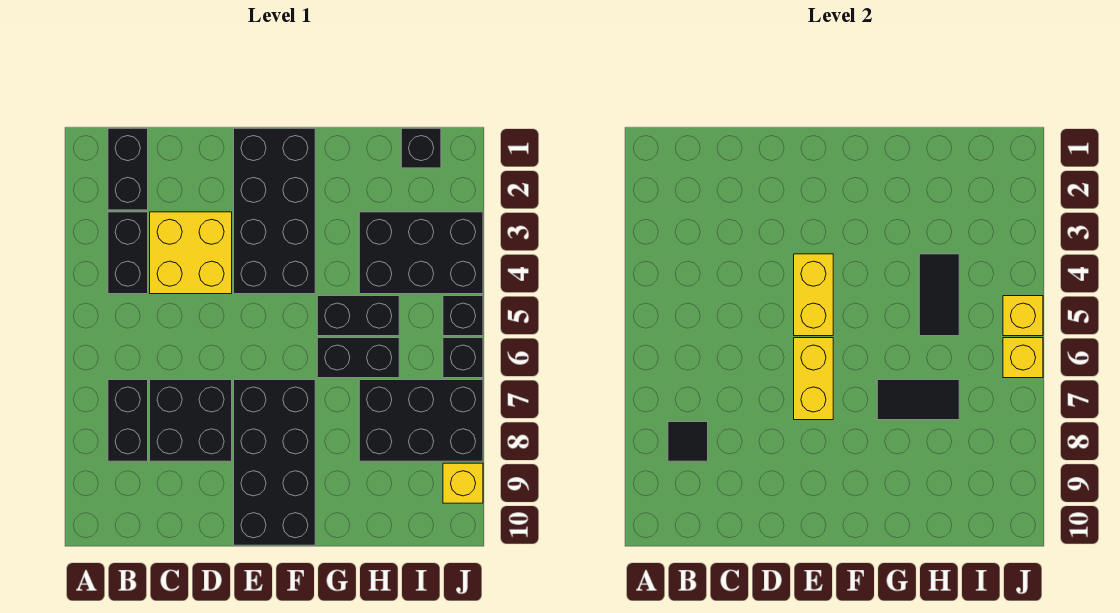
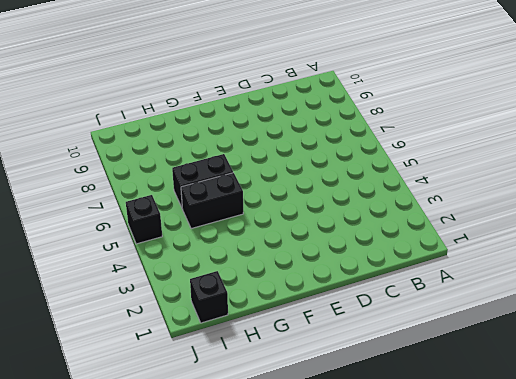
none -> black 1x2 brick [108,128,148,210]
none -> black 1x2 brick [108,212,148,294]
none -> black 1x2 brick [108,380,148,461]

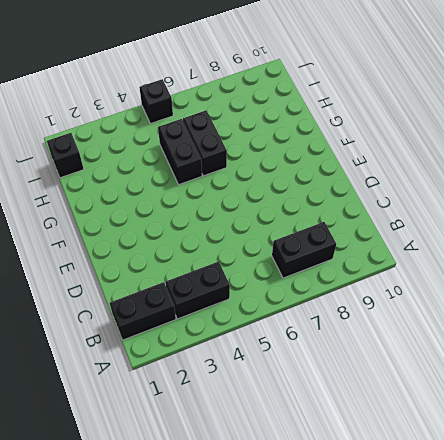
none -> yellow 2x2 brick [150,212,232,294]
none -> black 2x2 brick [150,380,232,461]
none -> black 2x4 brick [234,128,315,294]

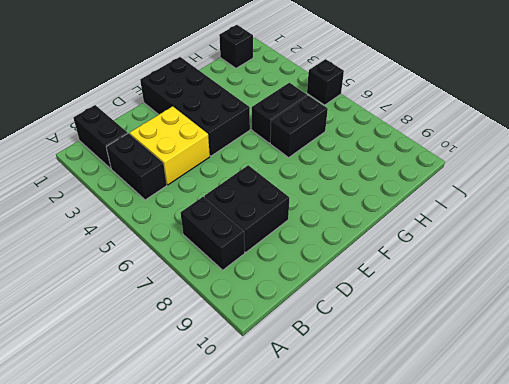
none -> black 2x4 brick [234,380,315,545]
none -> black 2x3 brick [359,212,483,294]
none -> black 2x3 brick [359,380,483,461]

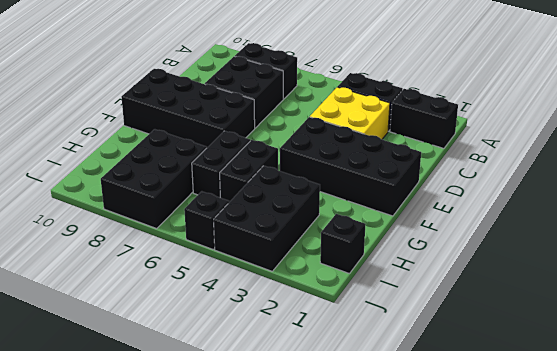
none -> black 1x1 brick [443,338,483,378]
none -> yellow 1x1 brick [443,463,483,503]
none -> black 1x1 tile [668,422,708,461]

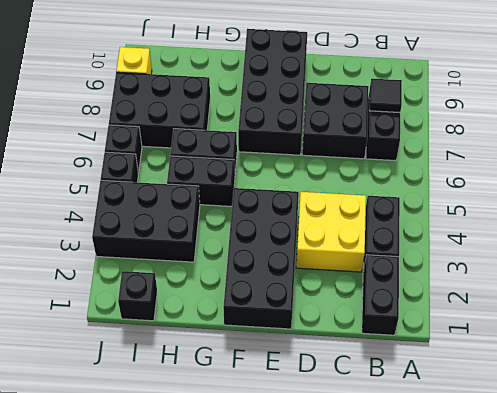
none -> yellow 1x2 brick [794,254,833,336]
none -> yellow 1x2 brick [794,338,833,420]
none -> black 1x2 tile [877,380,959,420]

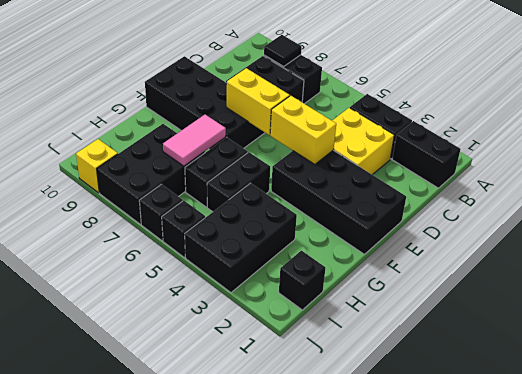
pink 1x2 tile [163,115,226,166] -> black 1x2 tile [877,380,959,420]
none -> black 1x2 tile [919,254,959,336]
none -> yellow 1x1 brick [1003,296,1043,336]
none -> yellow 1x1 brick [1003,338,1043,378]

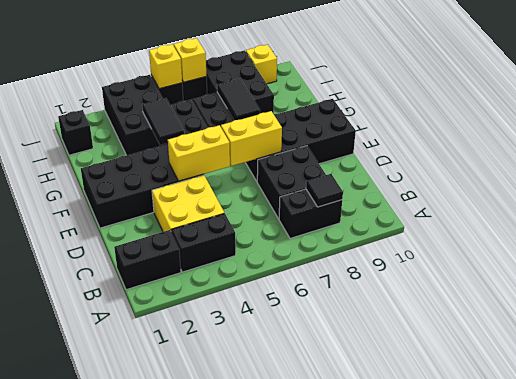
black 1x2 tile [142,98,184,145] -> black 1x2 tile turned to [919,254,959,336]

